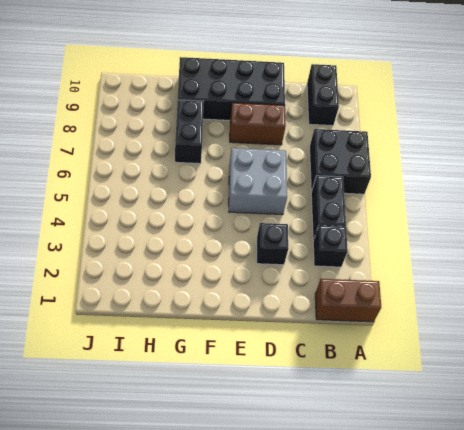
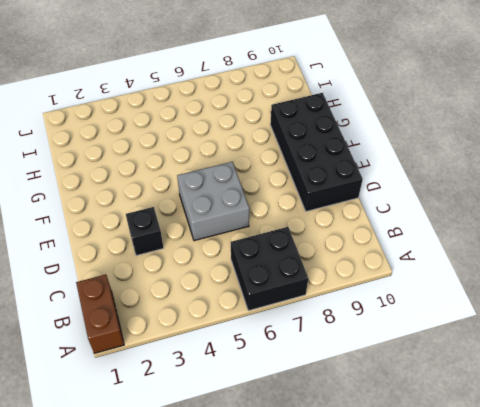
none -> black 1x1 brick [313,226,348,267]
none -> black 1x2 brick [311,176,346,240]

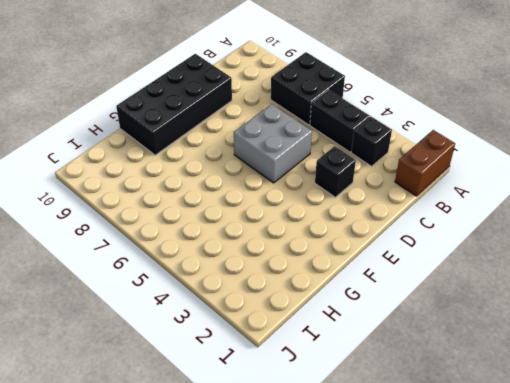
none -> black 1x2 brick [307,64,339,126]
none -> brown 1x2 brick [230,103,286,145]

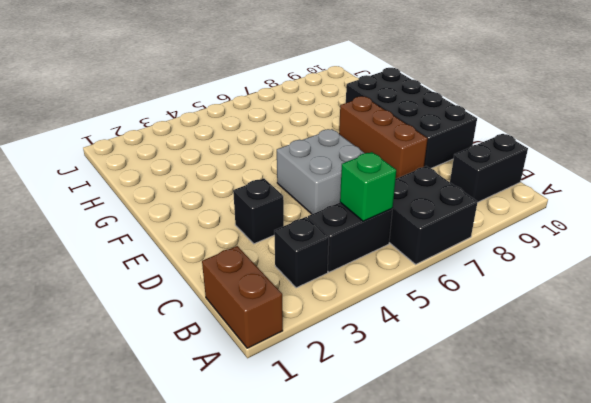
green 1x1 brick [340,152,396,221] -> none
brown 1x3 brick [339,96,428,179] -> brown 1x2 brick [230,103,286,145]
none -> black 1x2 brick [175,100,204,164]

